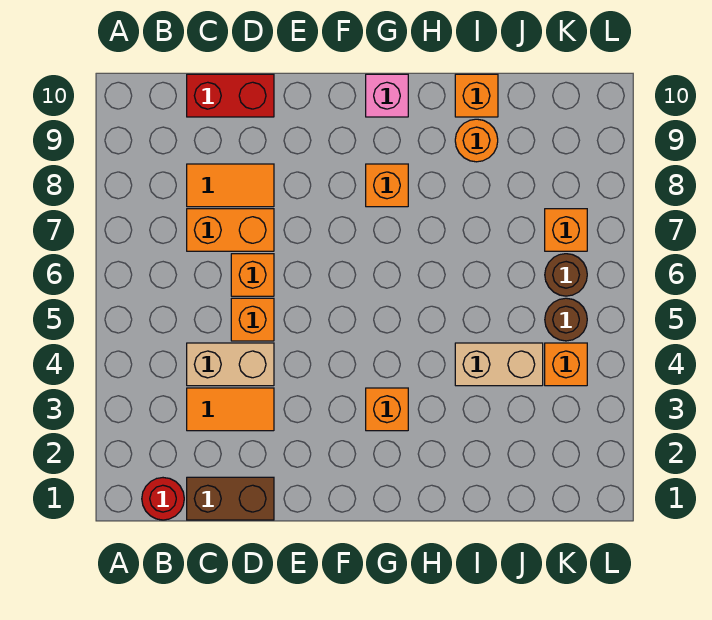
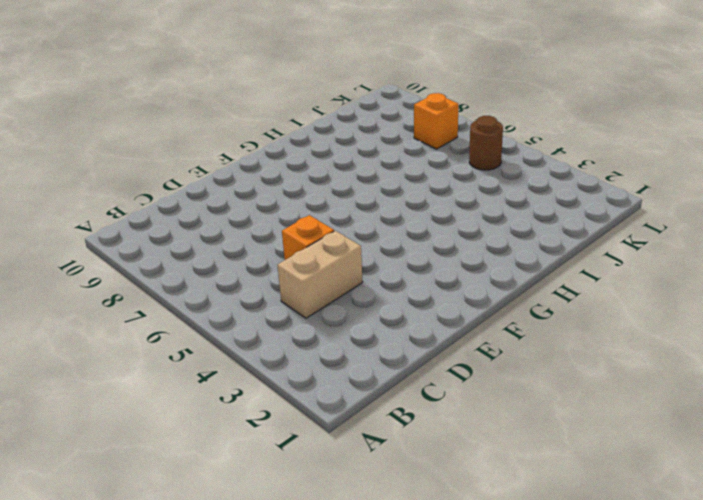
none -> red 1x1 round brick [142,478,184,520]
none -> brown 1x2 brick [187,477,274,520]
none -> orange 1x2 tile [187,388,274,431]

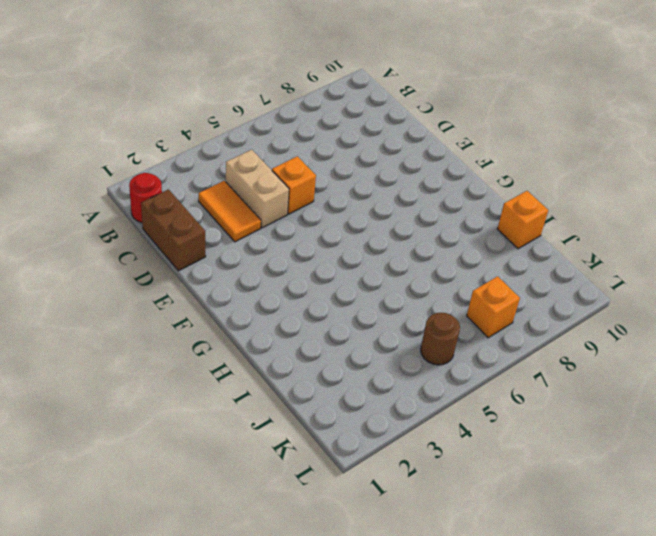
none -> orange 1x2 brick [187,209,274,251]
none -> orange 1x2 tile [187,164,274,207]
none -> red 1x2 brick [187,74,274,117]

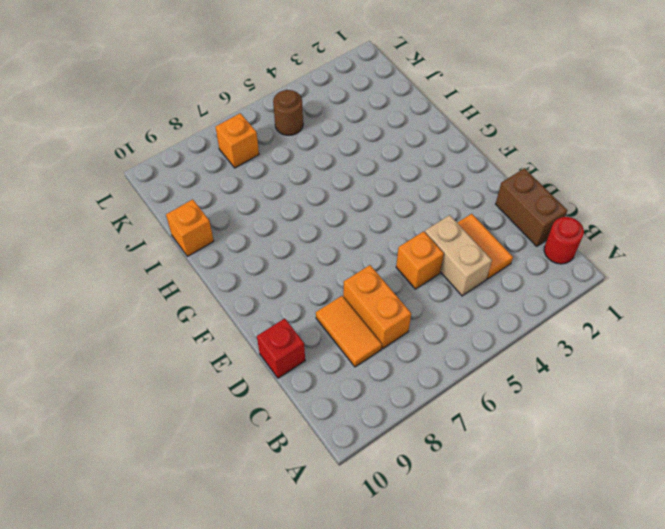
red 1x1 brick [257,319,305,378] -> red 1x2 brick [187,74,274,117]
none -> orange 1x1 brick [231,254,274,296]
none -> orange 1x1 brick [366,388,408,431]
none -> orange 1x1 brick [366,164,408,207]

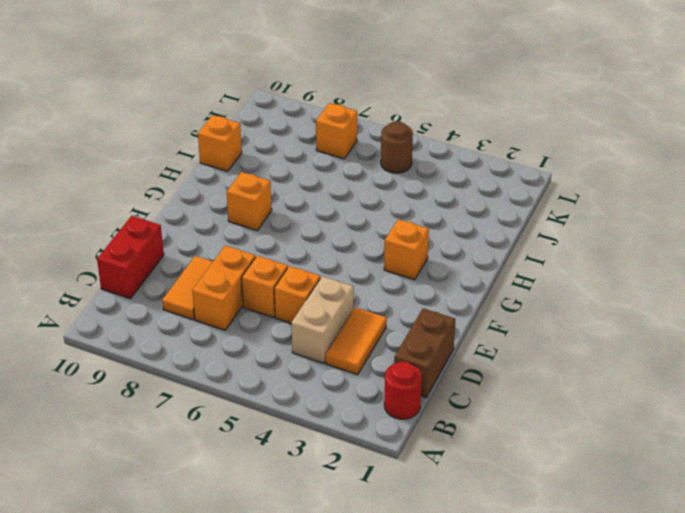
none -> pink 1x1 brick [366,74,408,117]
none -> tan 1x2 brick [455,343,543,386]
none -> orange 1x1 round brick [455,119,498,162]

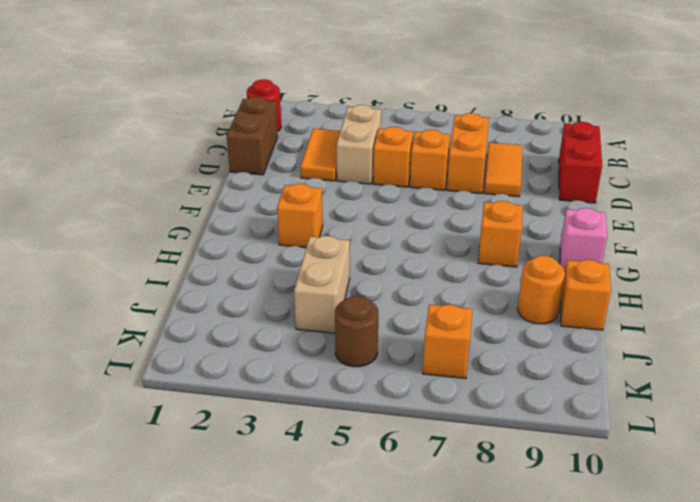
none -> orange 1x1 brick [545,343,587,386]
none -> brown 1x1 round brick [545,254,587,296]

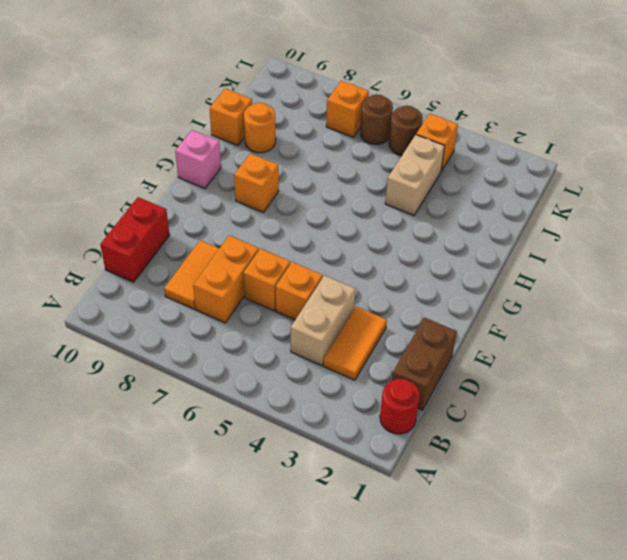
none -> orange 1x1 brick [366,388,408,431]

